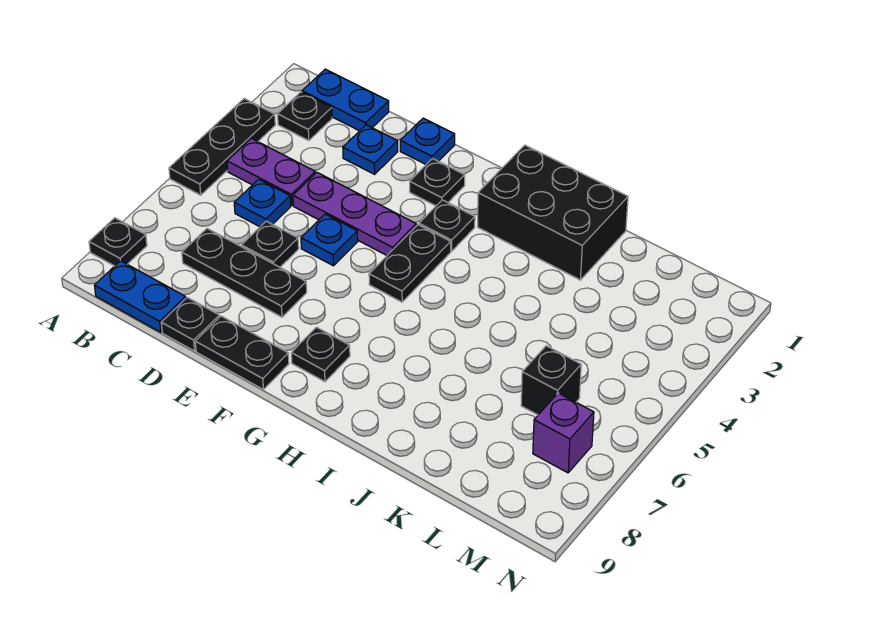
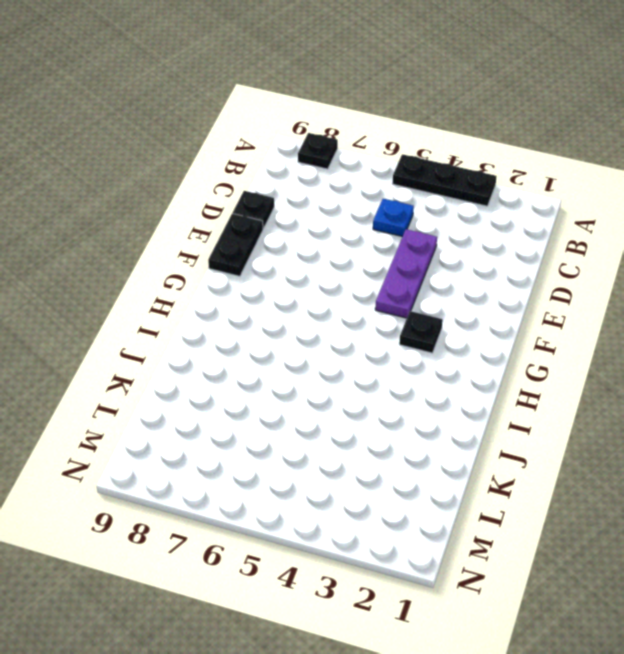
none -> blue 1x2 plate [302,69,389,131]
none -> black 1x1 plate [277,92,332,141]
none -> purple 1x2 plate [227,138,315,206]

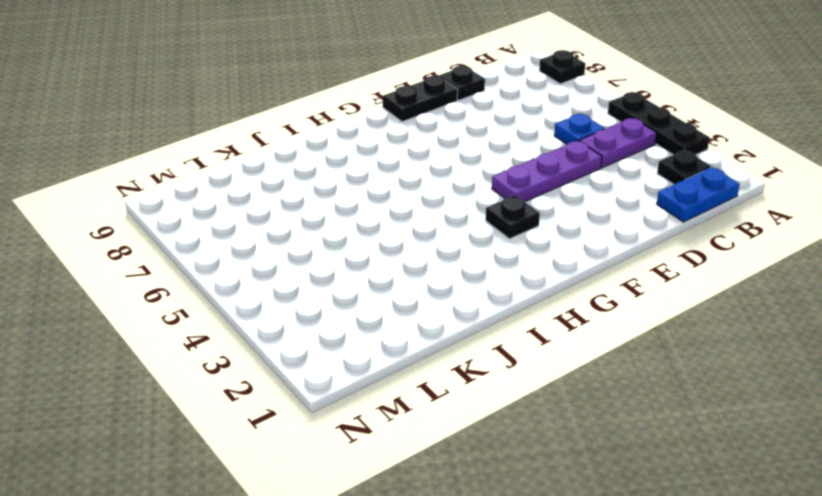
none -> blue 1x2 plate [94,261,186,332]
none -> black 1x3 plate [182,229,307,317]
none -> blue 1x1 plate [343,125,398,174]

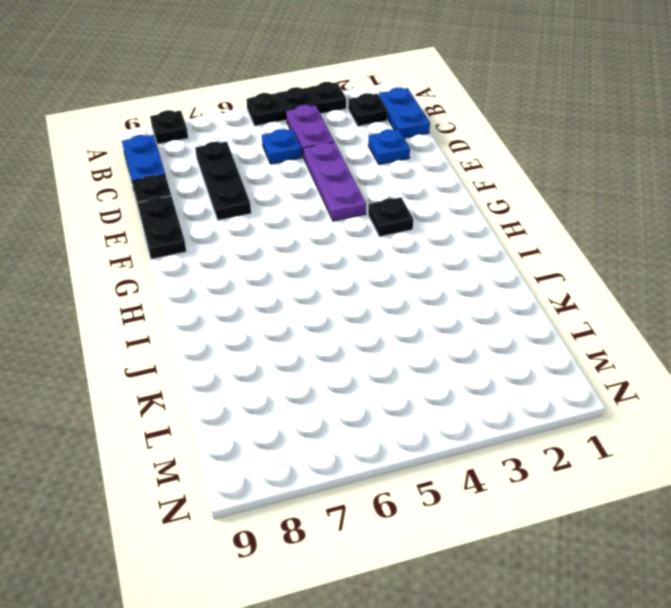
none -> black 1x1 plate [241,221,299,267]
none -> blue 1x1 plate [400,118,455,164]
none -> blue 1x1 plate [301,214,358,266]

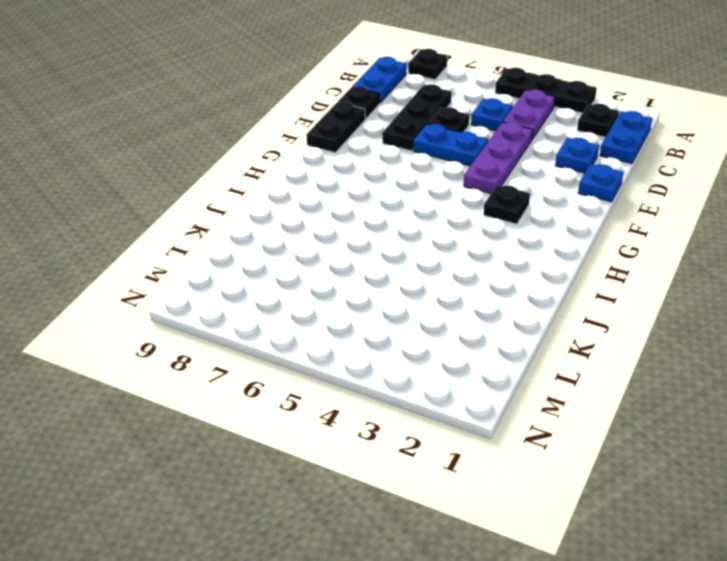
blue 1x2 plate [413,124,488,166] -> blue 1x1 plate [301,214,358,266]
none -> black 1x1 plate [410,159,465,206]
none -> black 1x2 plate [369,225,451,302]
none -> black 1x1 plate [291,327,350,382]

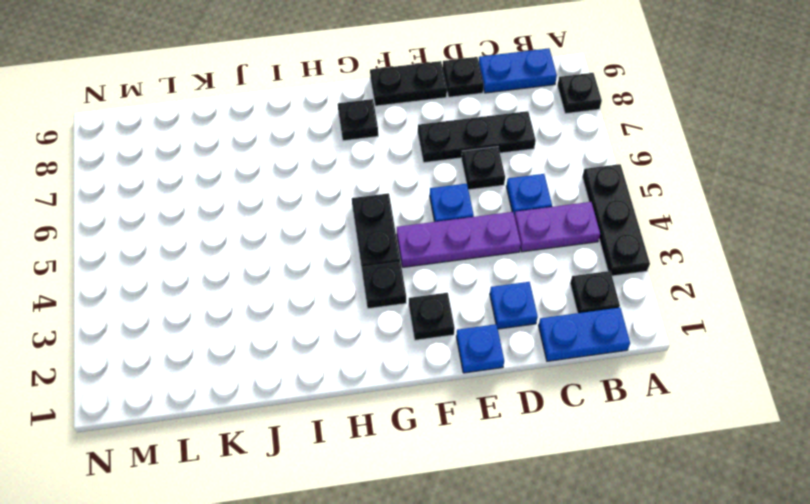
none -> black 2x3 brick [478,145,628,280]
none -> black 1x1 brick [521,346,581,415]
none -> purple 1x1 brick [533,393,594,473]

